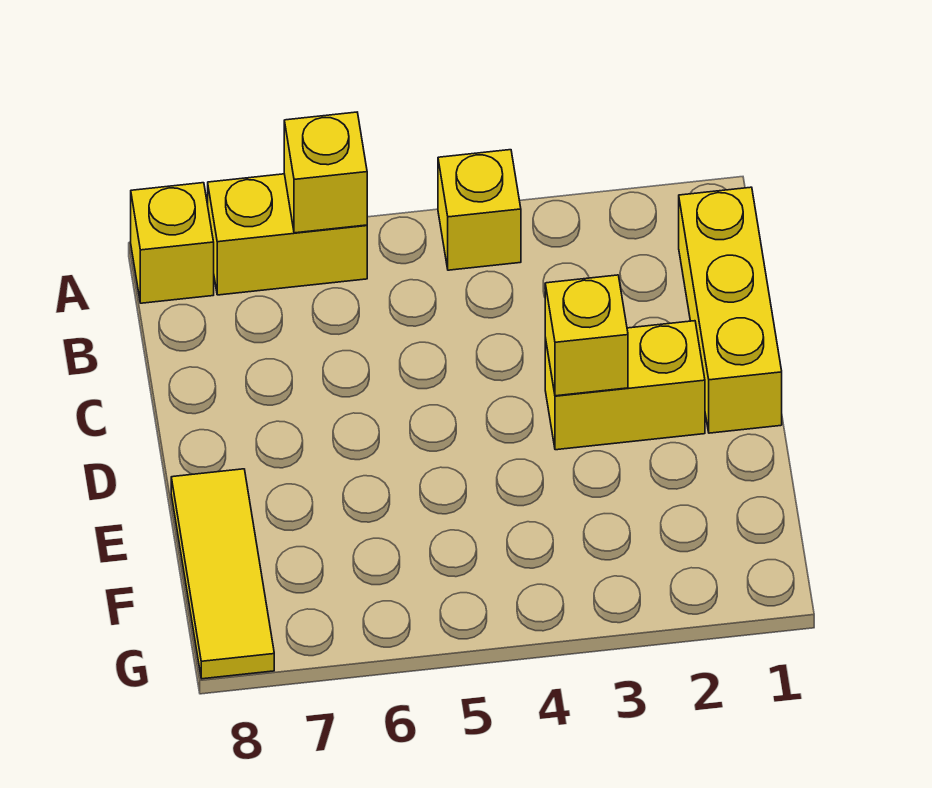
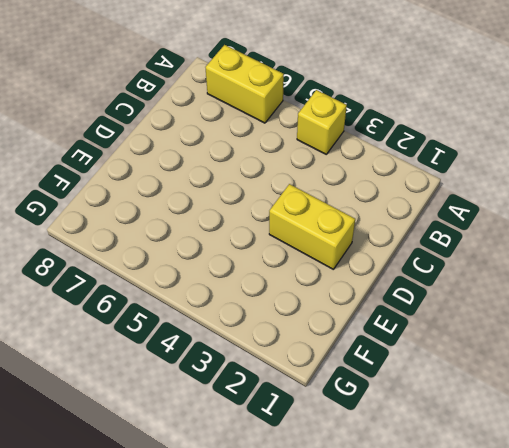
none -> yellow 1x1 brick [131,183,214,303]
none -> yellow 1x3 brick [679,187,782,433]

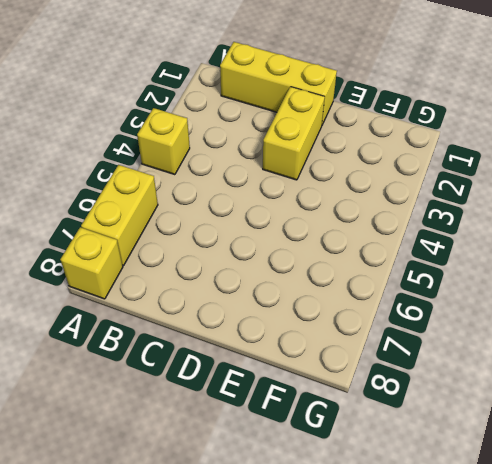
none -> yellow 1x3 tile [171,469,274,679]
none -> yellow 1x1 brick [284,112,367,233]

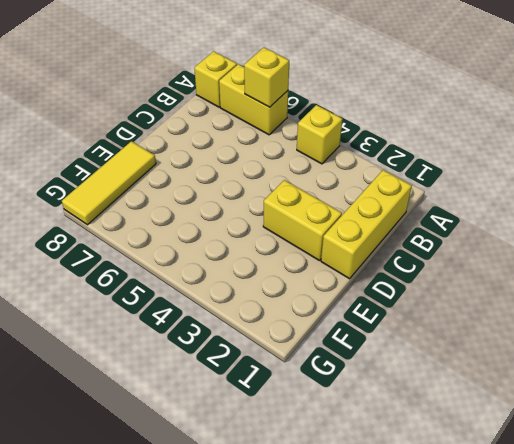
none -> yellow 1x1 brick [545,275,628,396]

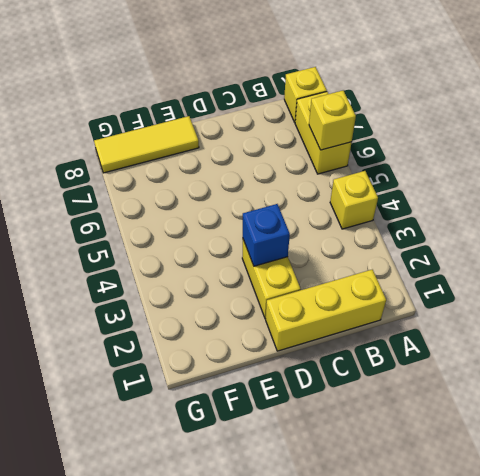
blue 1x1 brick [243,204,290,266] -> yellow 1x1 brick [545,275,628,396]

